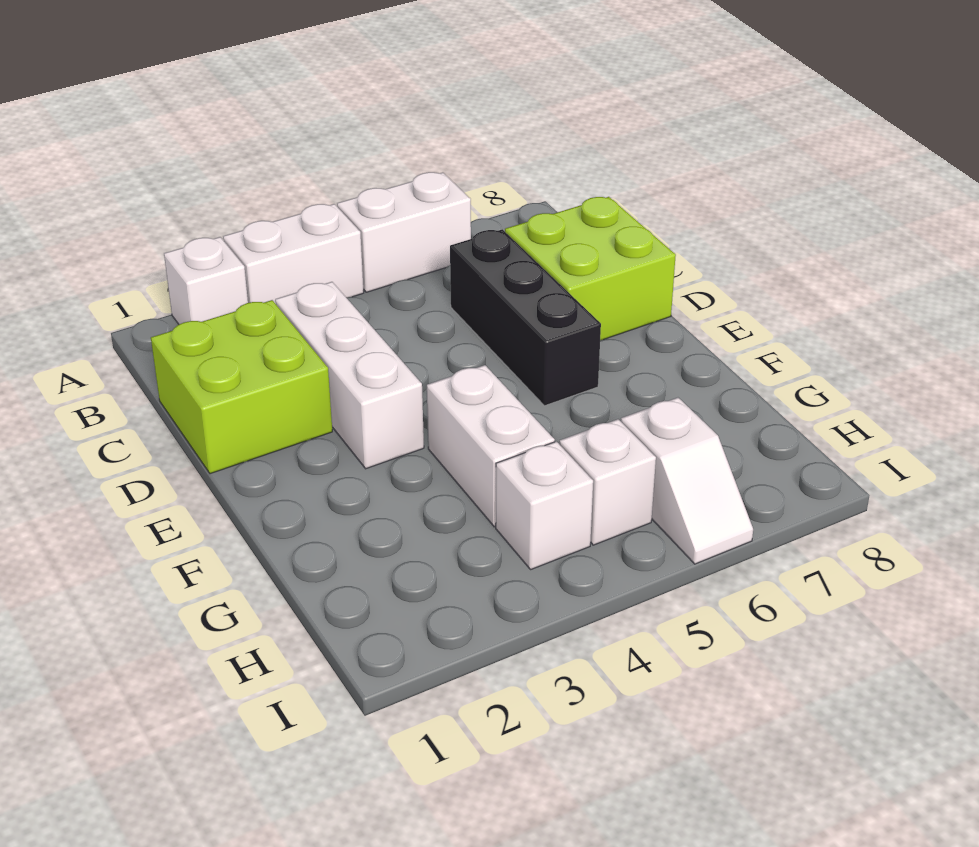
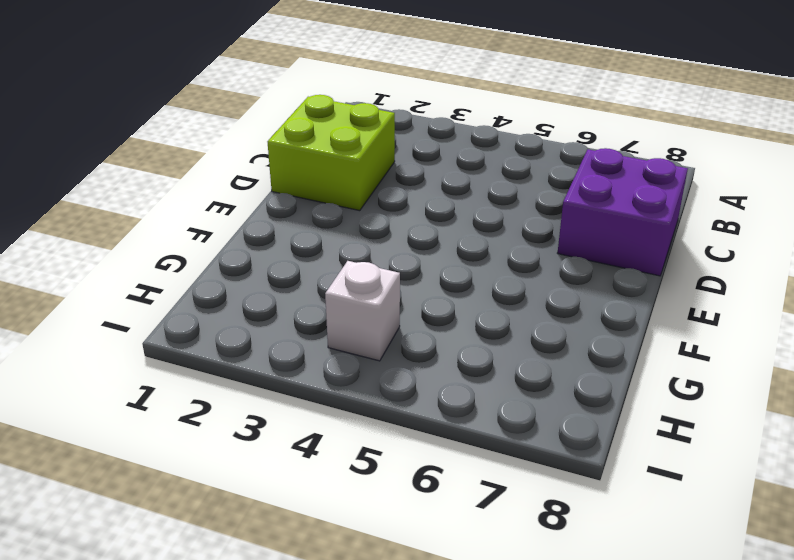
purple 2x2 brick [558,148,688,276] -> lime 2x2 brick [505,197,676,340]
none -> white 1x1 brick [164,237,248,324]
none -> white 1x2 brick [223,204,364,304]

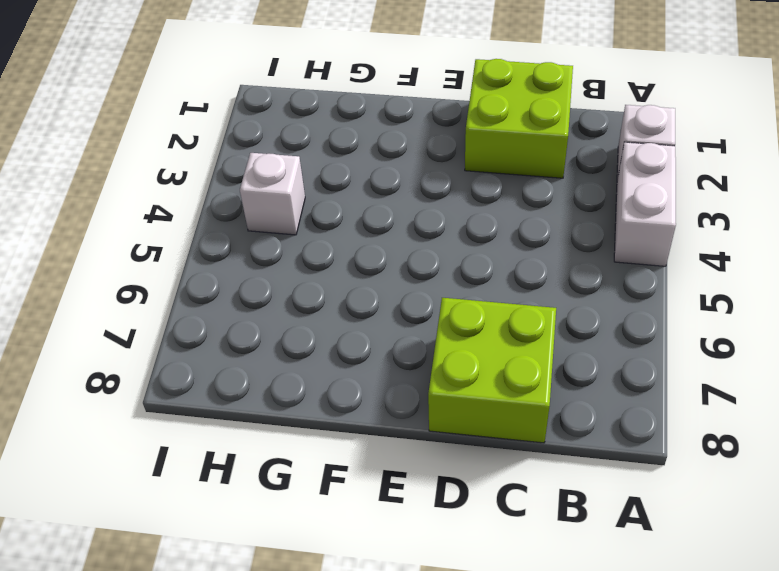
none -> white 1x2 brick [337,172,471,292]
none -> white 1x3 brick [275,282,424,469]

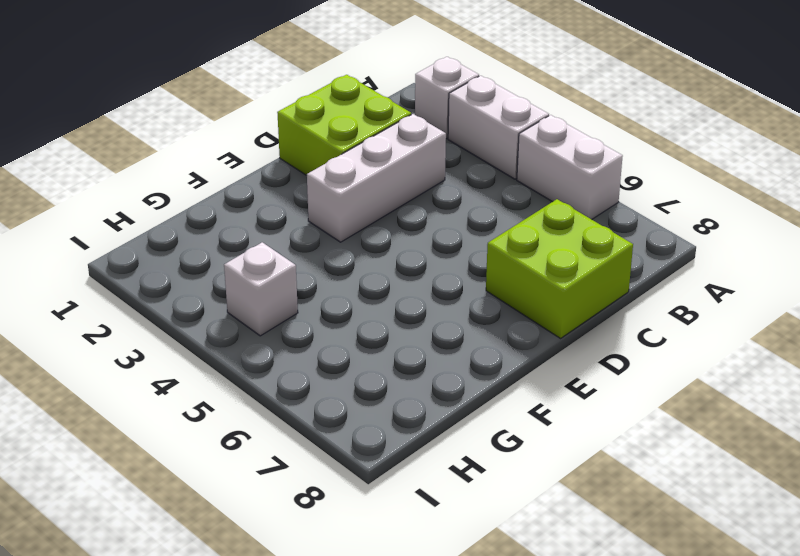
none -> black 1x3 brick [450,229,601,406]
none -> white 1x2 brick [427,365,555,527]

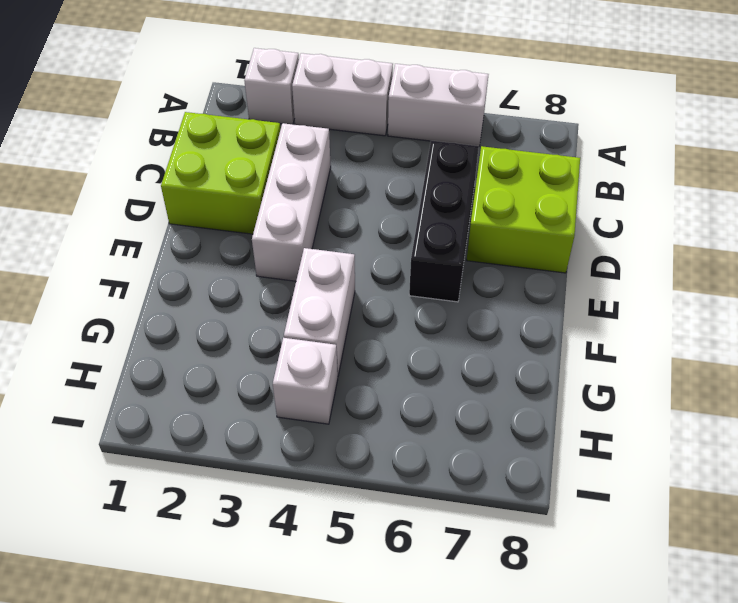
none -> white 1x1 brick [559,419,656,545]
none -> white 1x2 slope [621,398,753,564]

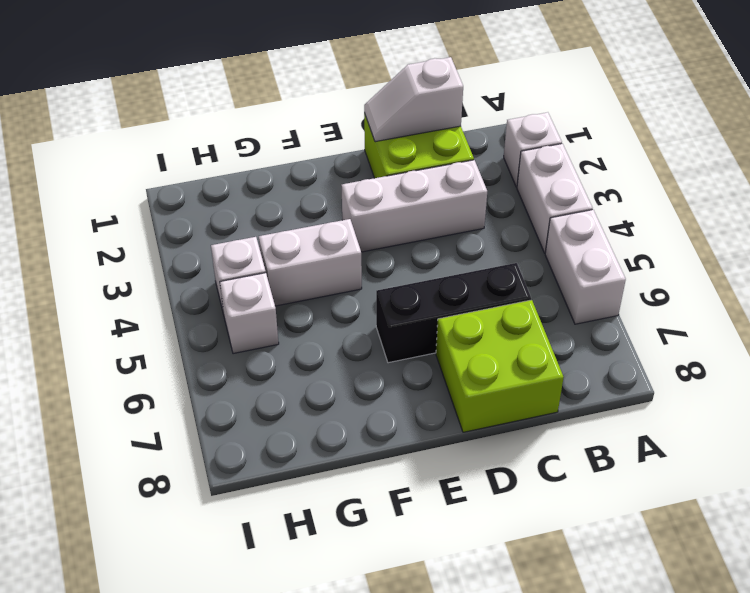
white 1x2 slope [364,57,463,142] -> white 1x2 slope moved to [621,398,753,564]

